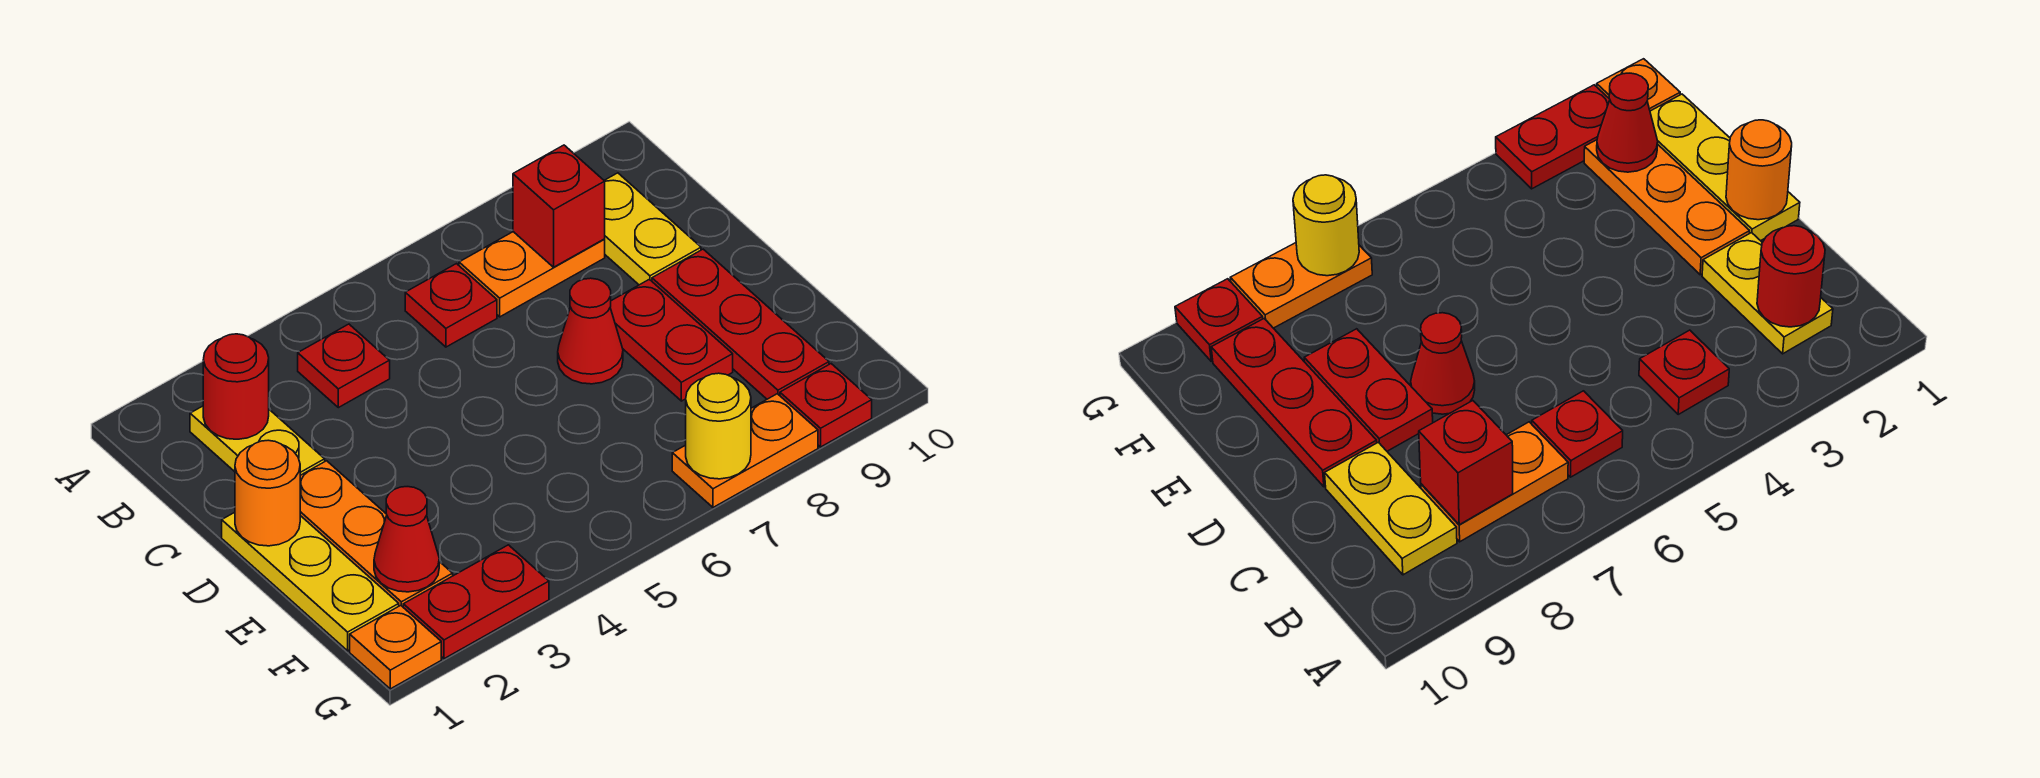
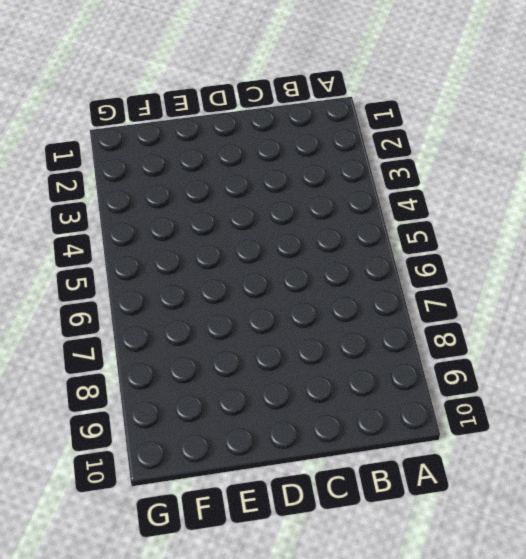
none -> yellow 1x2 plate [190,406,325,475]
none -> red 1x1 plate [298,324,390,408]
none -> red 1x1 plate [405,264,497,347]

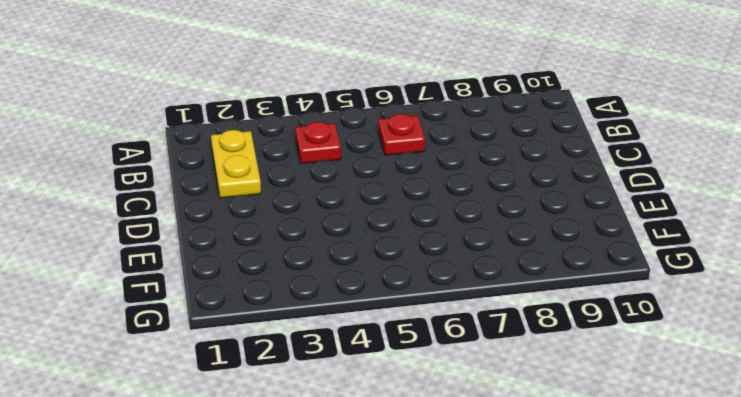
none -> orange 1x2 plate [459,232,605,317]
none -> yellow 1x2 plate [604,173,701,285]
none -> yellow 1x3 plate [222,512,399,651]

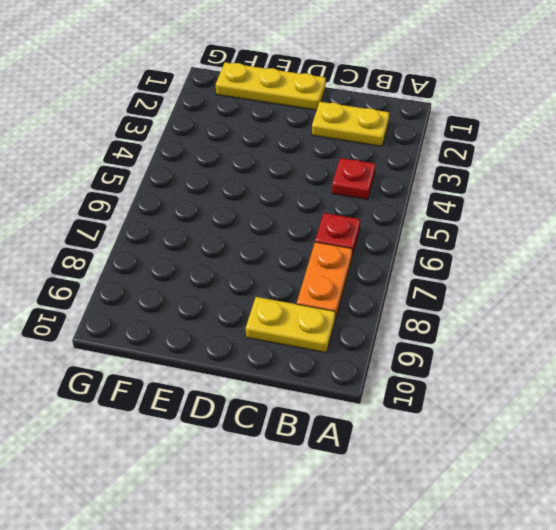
none -> orange 1x3 plate [300,461,453,607]
none -> red 1x1 cone [558,278,623,384]
none -> red 1x2 plate [610,279,733,401]

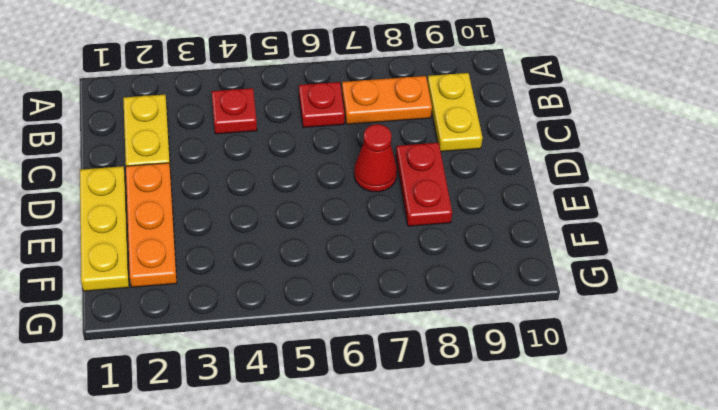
none -> red 1x3 plate [652,249,829,399]
none -> orange 1x1 plate [350,605,441,689]
none -> red 1x2 plate [403,545,549,659]

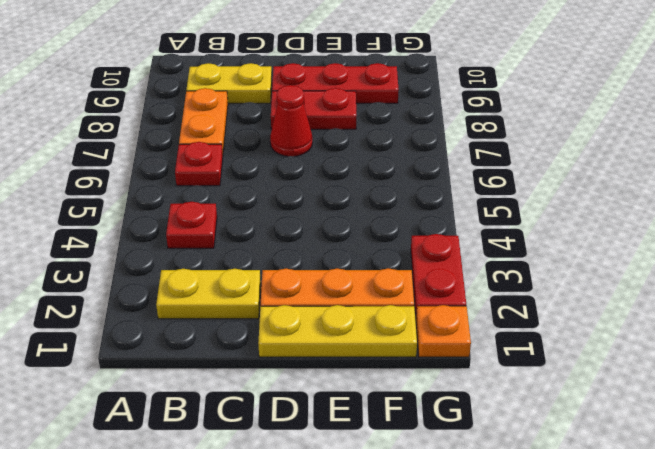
none -> orange 1x2 plate [672,394,818,507]
none -> red 1x1 plate [780,364,872,447]
none -> red 1x1 round brick [203,334,269,439]

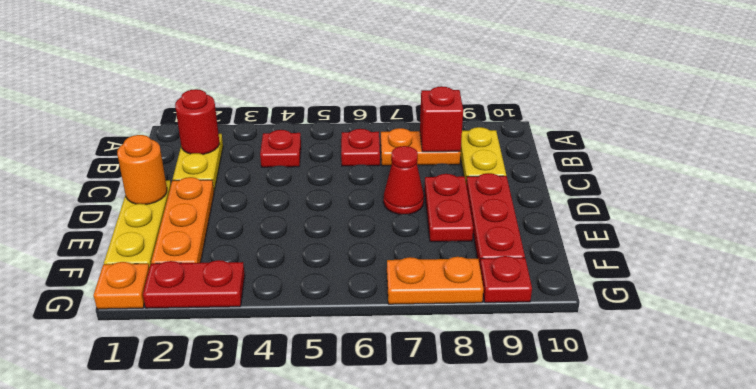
none -> red 1x1 cone [374,487,439,592]
none -> yellow 1x1 round brick [686,373,751,479]

